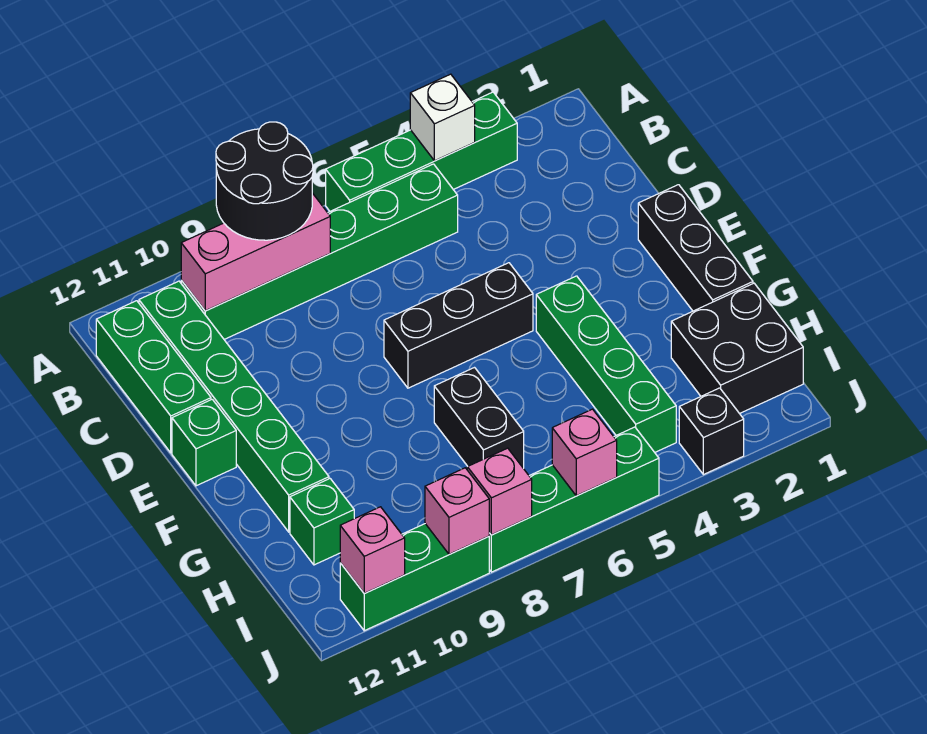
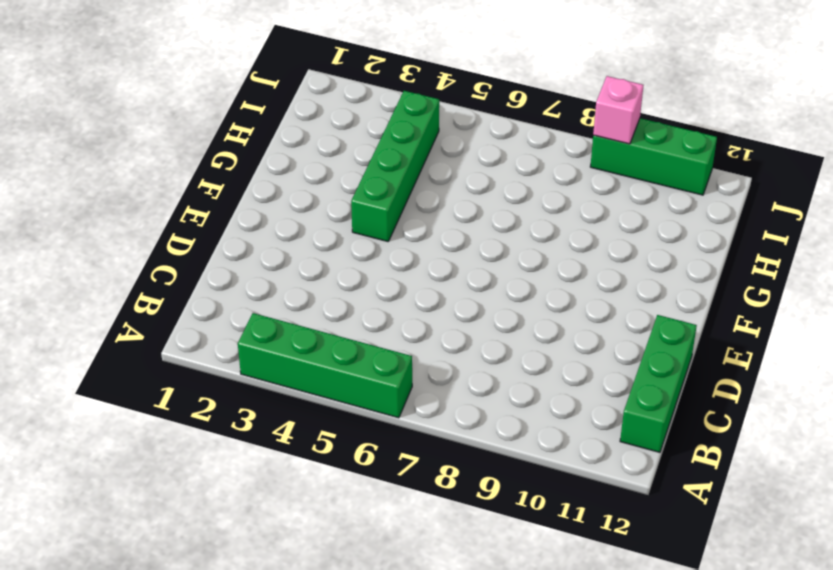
none -> green 1x6 brick [181,164,458,339]
none -> green 1x6 brick [139,281,329,532]
none -> black 1x3 brick [638,185,753,311]

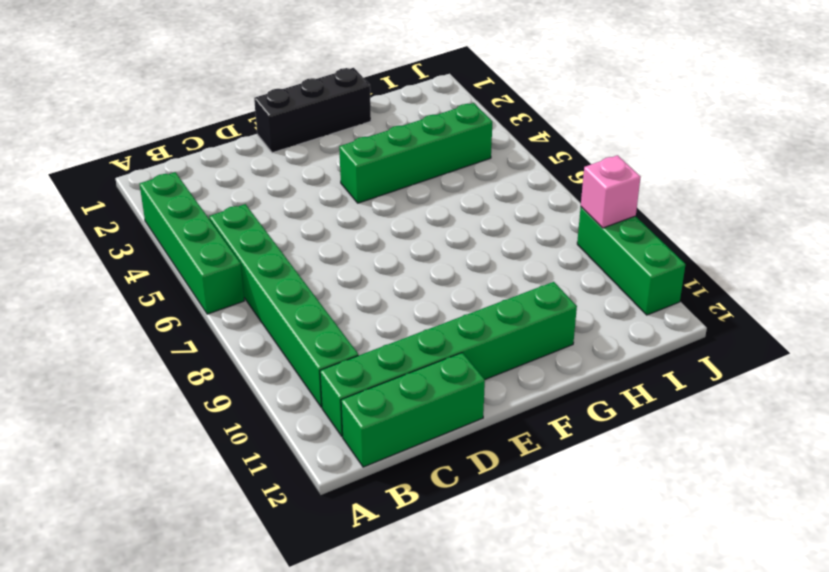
none -> black 1x3 brick [384,263,533,388]
none -> green 1x1 brick [172,399,236,486]
none -> black 1x2 brick [434,368,524,469]

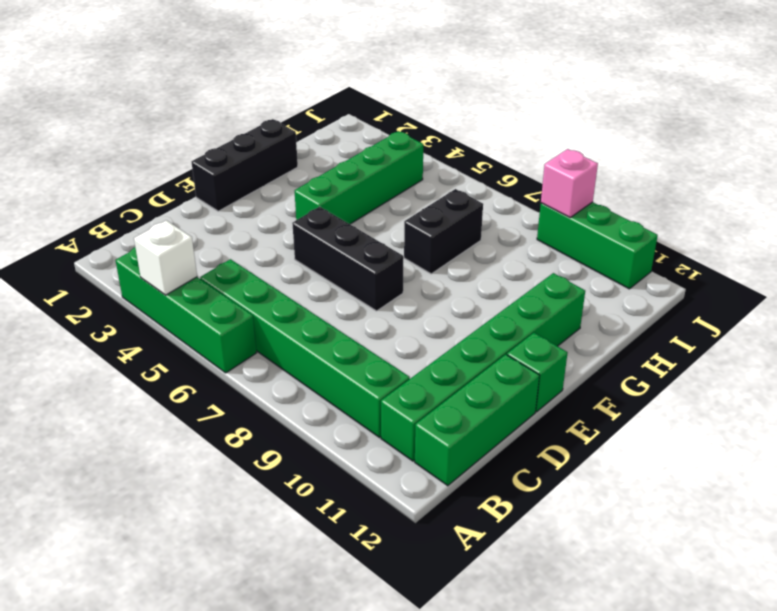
none -> black 2x2 brick [671,283,803,414]
none -> green 1x1 brick [290,479,354,565]
none -> black 1x1 brick [679,388,744,475]

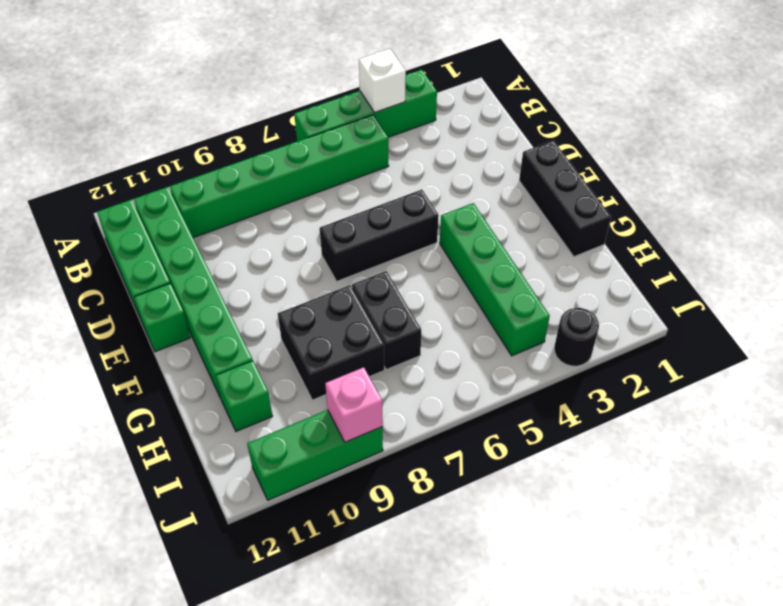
black 2x2 brick [278,285,384,400] -> black 2x2 brick moved to [671,283,803,414]
black 1x1 round brick [554,308,599,366] -> black 1x1 brick [679,388,744,475]
none -> green 1x4 brick [489,427,659,572]
none -> pink 1x3 brick [181,193,330,311]
none -> pink 1x1 brick [552,409,617,496]

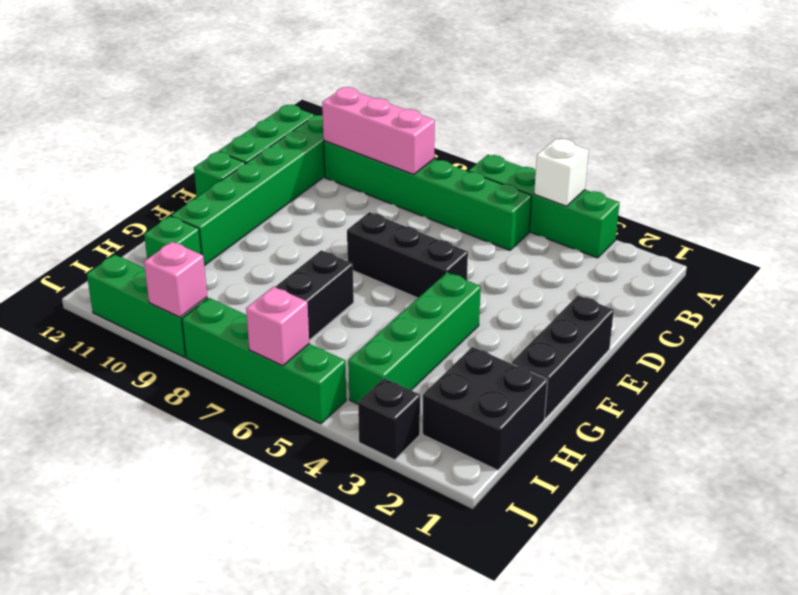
none -> pink 1x1 brick [467,448,532,535]
none -> pink 1x1 brick [340,507,405,593]
none -> black 2x2 round brick [216,122,313,240]

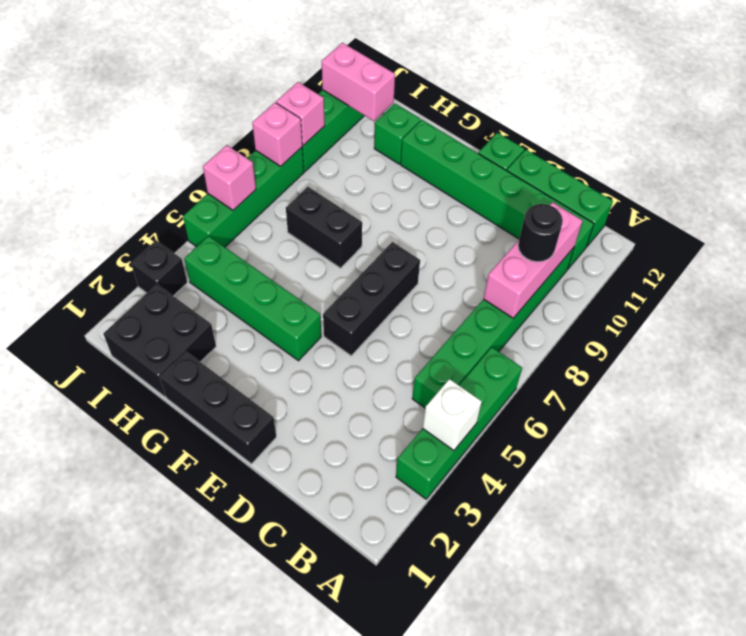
black 1x1 round brick [518,204,563,262] -> black 2x2 round brick [216,122,313,240]
pink 1x2 brick [322,43,395,121] -> pink 1x1 brick [340,507,405,593]

